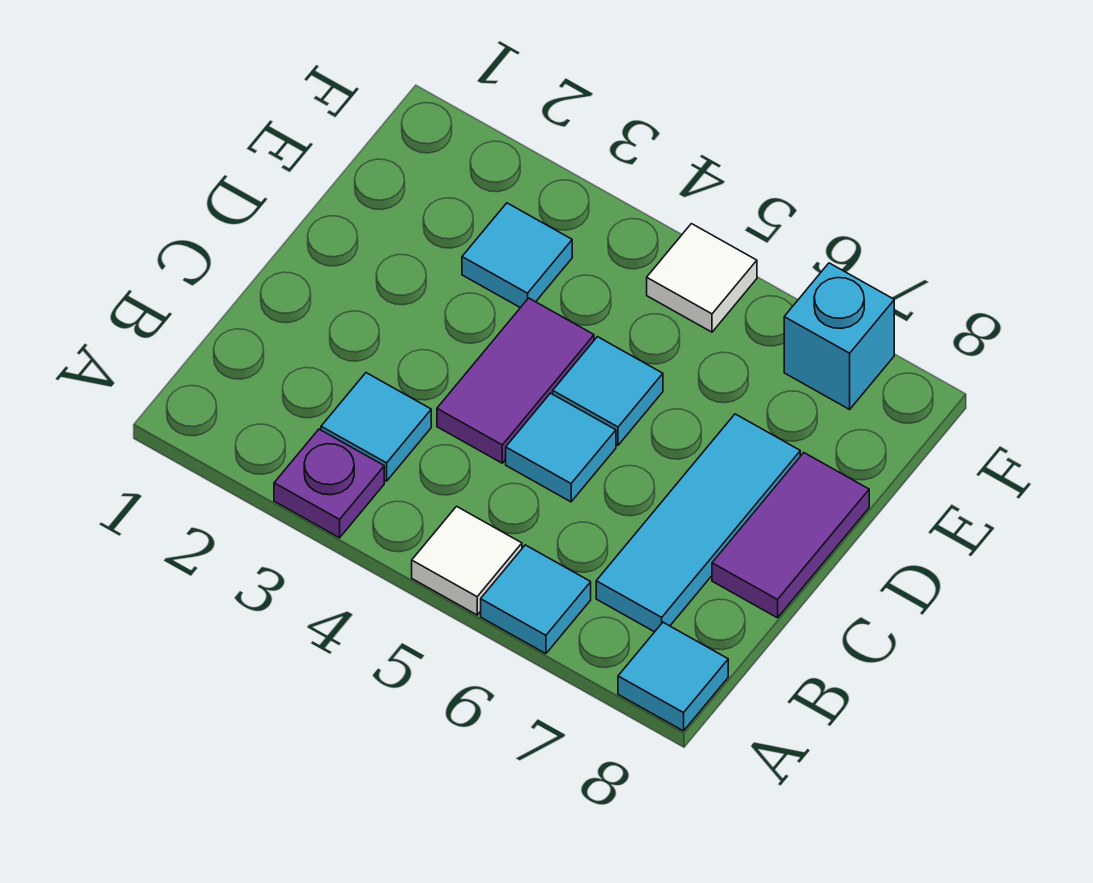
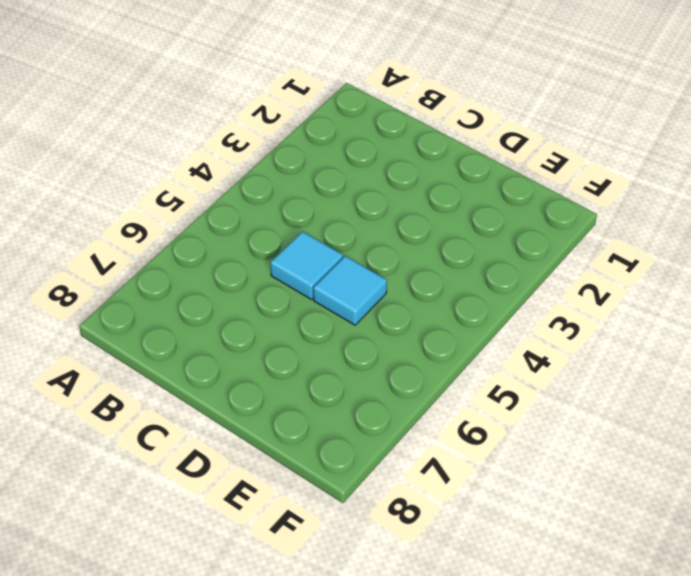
none -> purple 1x1 plate [274,429,384,538]
none -> white 1x1 tile [412,506,522,615]
none -> cyan 1x1 tile [481,545,591,654]

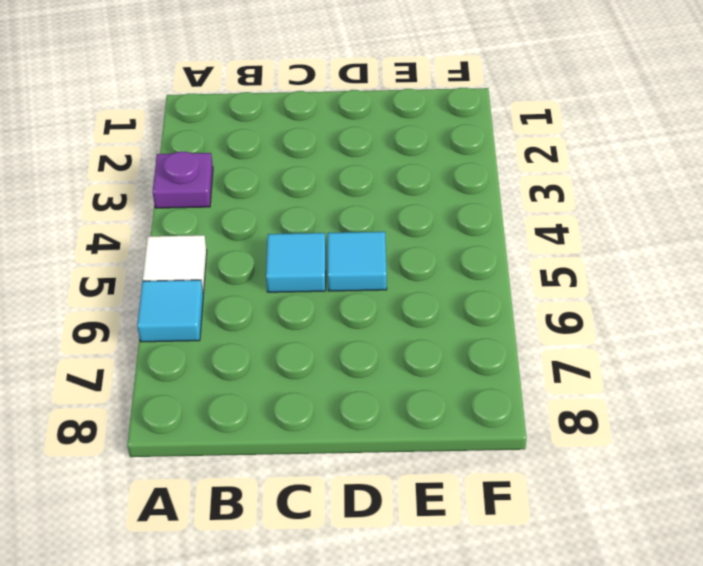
none -> cyan 1x1 tile [618,622,728,731]
none -> cyan 1x1 tile [321,373,431,481]
none -> cyan 1x3 tile [596,414,800,632]

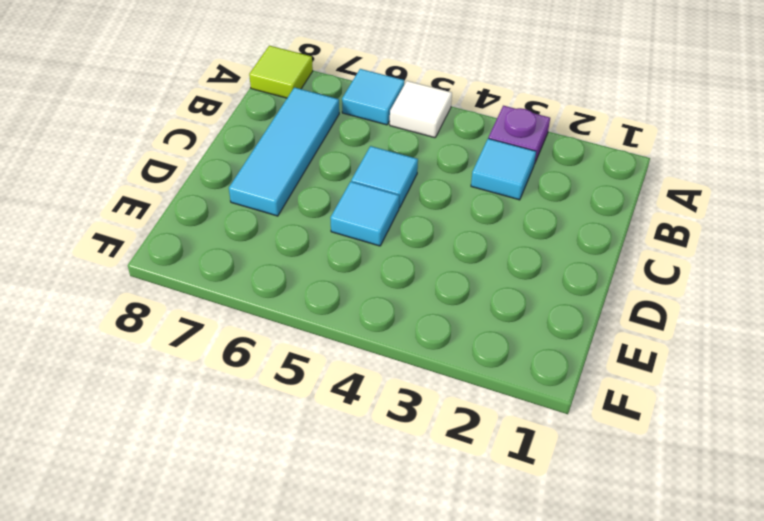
lime 1x1 tile [249,46,313,98] -> cyan 1x1 tile [618,622,728,731]
none -> purple 1x2 tile [437,298,594,463]
none -> purple 1x2 tile [712,453,869,618]
none -> cyan 1x1 tile [462,203,572,308]

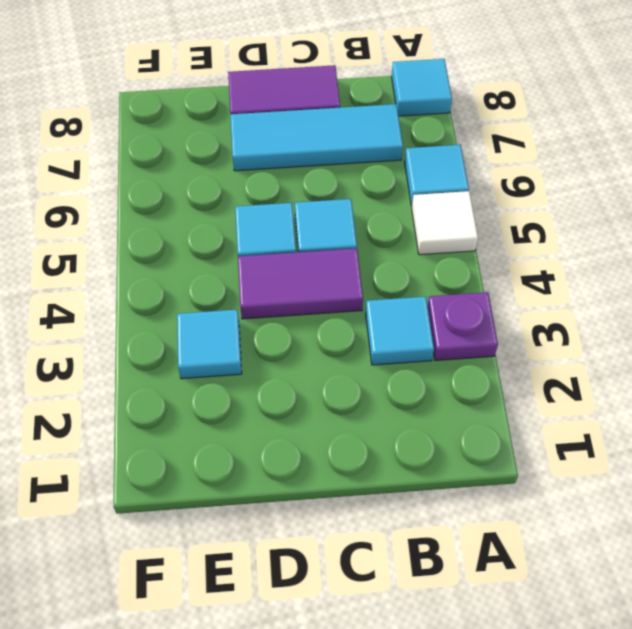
none -> white 1x1 tile [647,224,757,332]
none -> cyan 1x1 brick [784,263,894,409]

